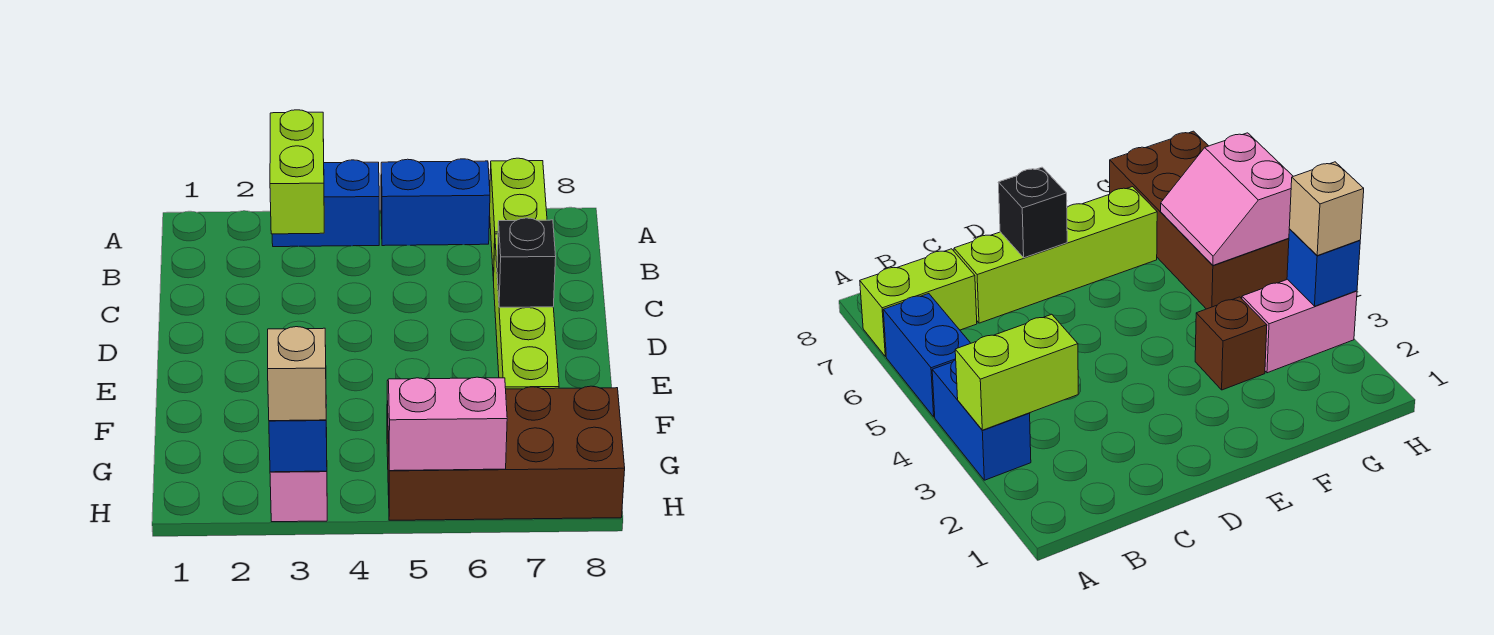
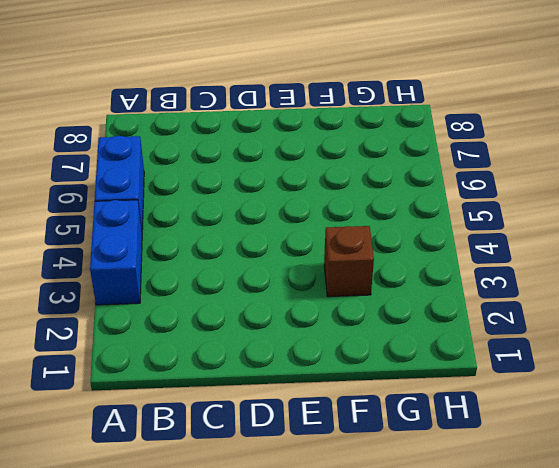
none -> lime 1x2 brick [490,158,547,281]
none -> lime 1x4 brick [494,234,559,389]
none -> pink 1x2 brick [270,429,327,522]

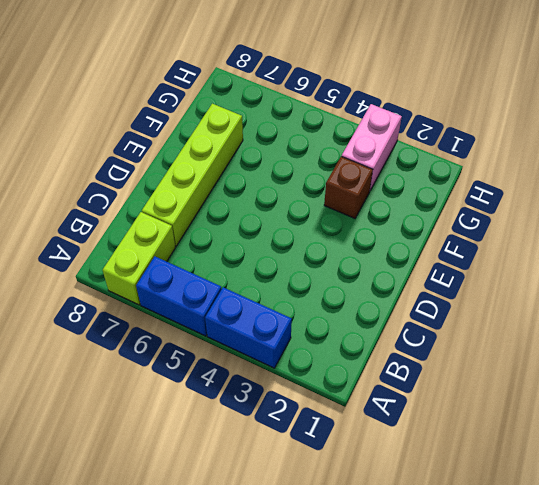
none -> brown 2x4 brick [387,386,625,520]
none -> lime 1x2 brick [270,110,324,234]
none -> black 1x1 brick [497,218,556,307]

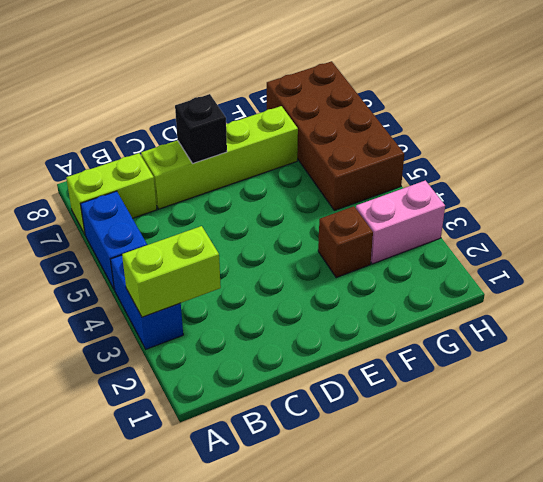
none -> pink 2x2 slope [387,377,507,471]
none -> blue 1x1 brick [269,420,327,472]
none -> tan 1x1 brick [268,327,326,421]

